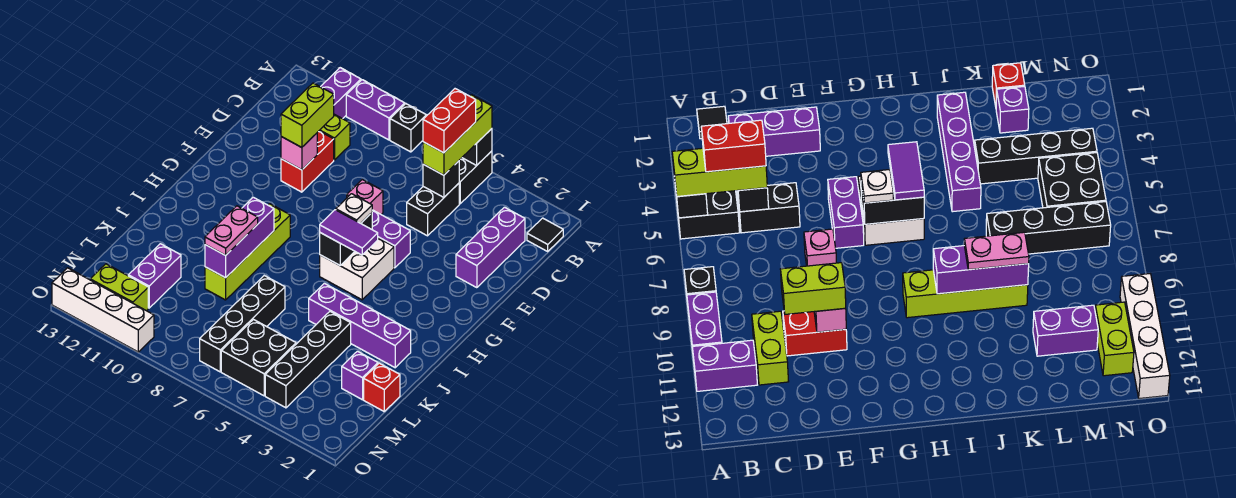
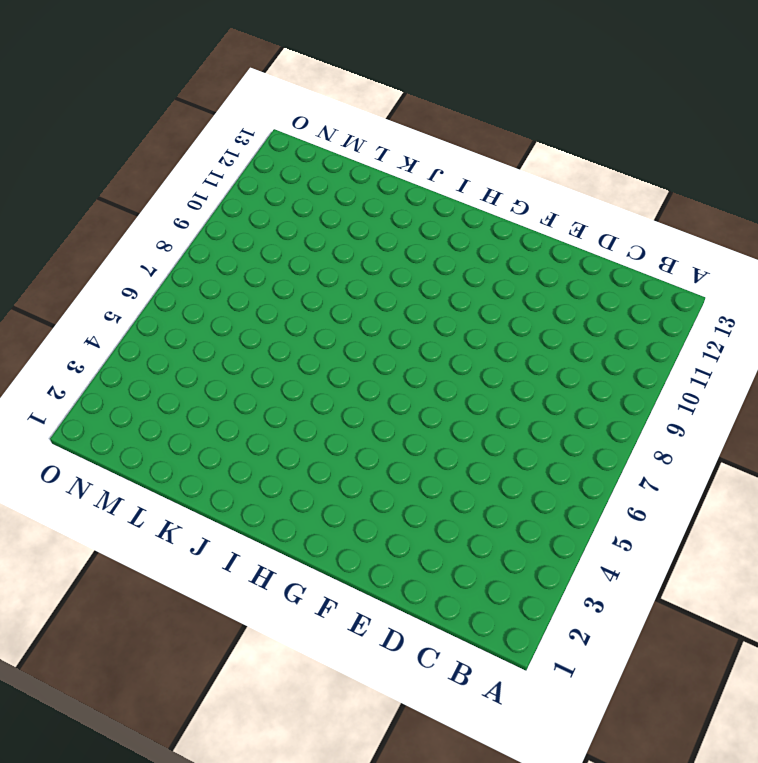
none -> black 1x2 brick [459,151,492,204]
none -> black 1x1 brick [390,104,427,152]
none -> purple 1x2 brick [346,80,405,140]
none -> purple 1x2 brick [321,68,361,119]

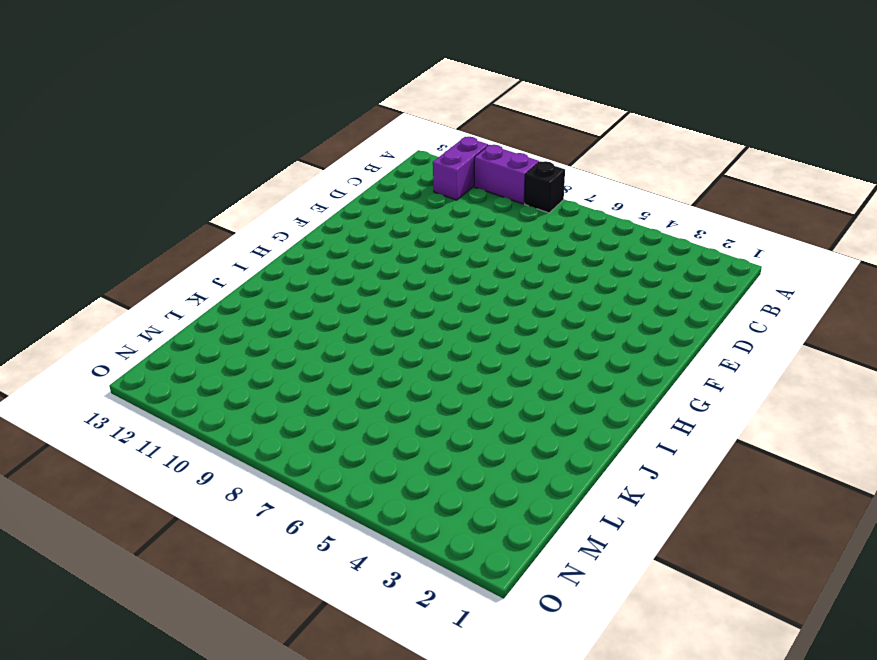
none -> black 1x2 brick [459,151,492,204]
none -> black 1x1 tile [527,218,563,251]
none -> purple 1x3 brick [456,207,525,288]
none -> black 1x2 brick [407,183,459,236]

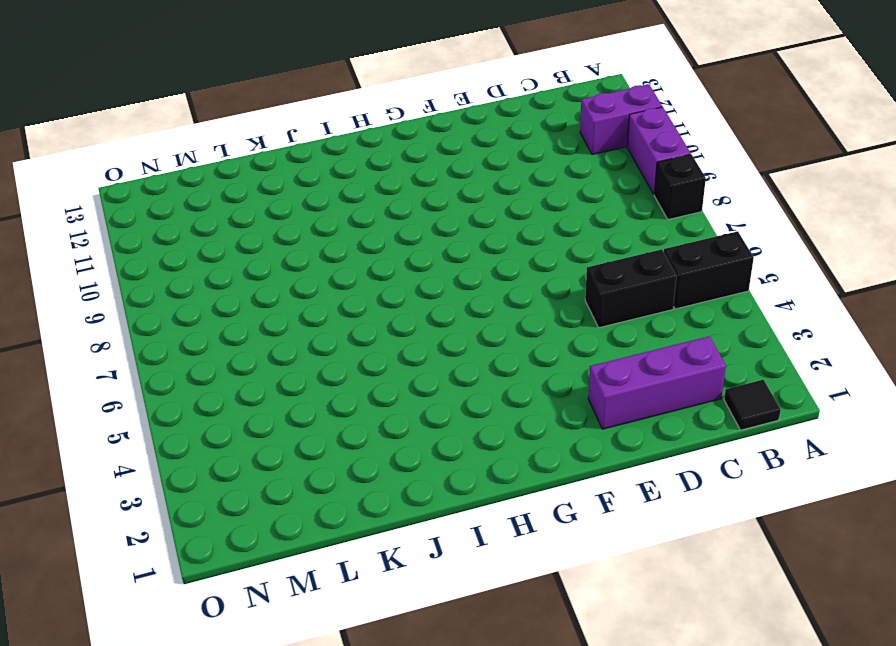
none -> lime 1x2 brick [319,114,350,160]
none -> red 1x2 brick [281,131,334,192]
none -> pink 1x1 brick [347,180,383,214]
none -> purple 1x2 brick [372,210,410,268]

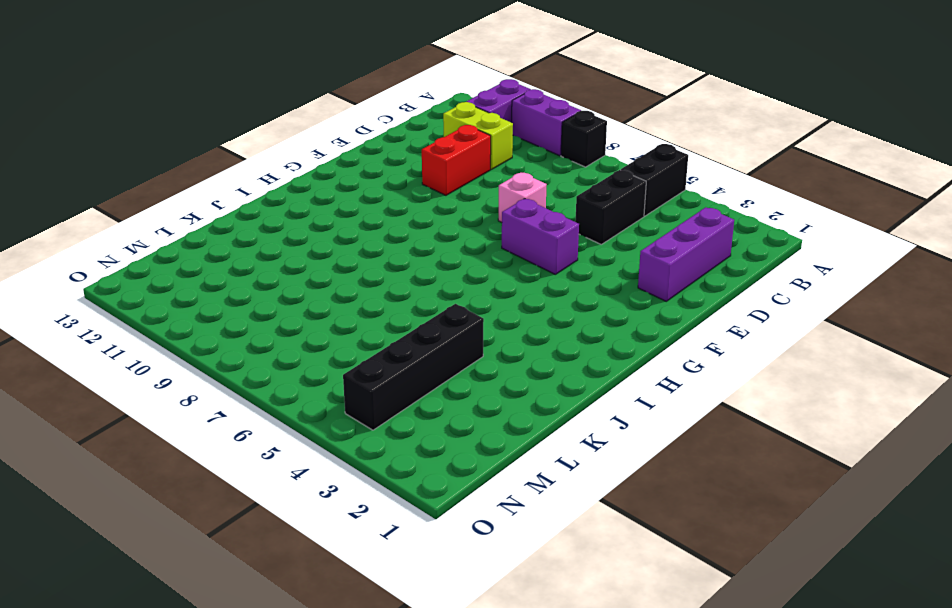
none -> black 1x1 tile [527,218,563,251]
none -> white 2x2 brick [320,238,394,300]
none -> lime 1x4 brick [205,204,290,300]
none -> purple 1x4 brick [309,283,411,368]

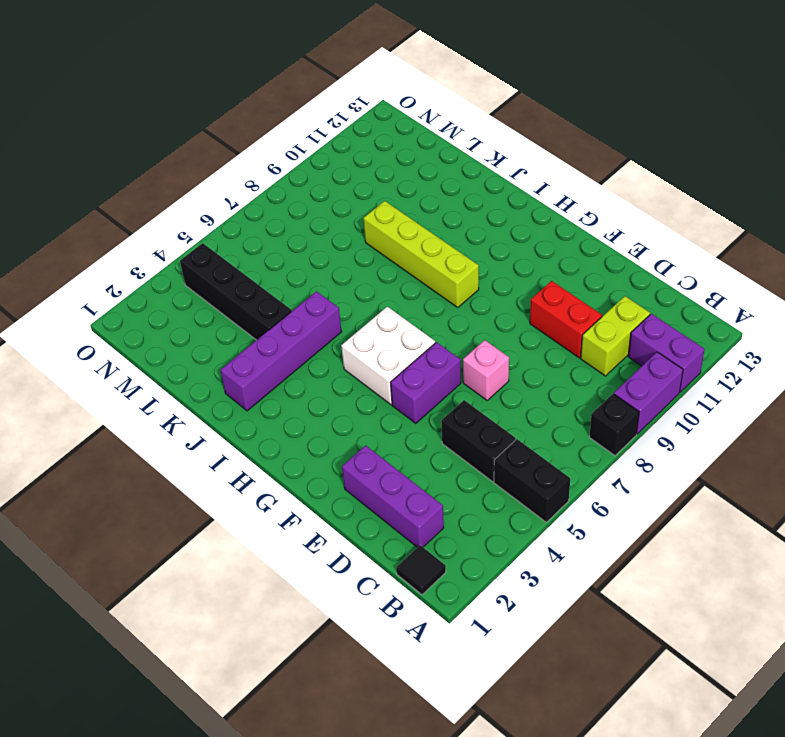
none -> black 1x4 brick [200,276,285,372]
none -> red 1x1 brick [364,363,400,411]
none -> purple 1x1 brick [342,351,378,400]
none -> purple 1x2 brick [128,244,181,308]

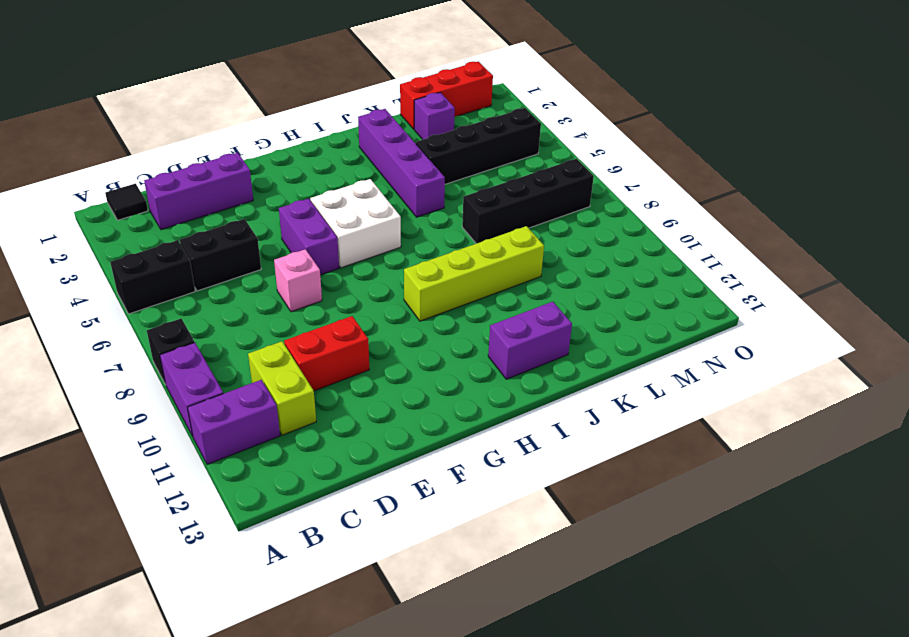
purple 1x2 brick [488,302,572,379] -> purple 1x2 brick moved to [128,244,181,308]
red 1x3 brick [400,62,493,129] -> red 1x1 brick [364,363,400,411]
none -> black 2x2 brick [221,320,296,396]
none -> lime 1x2 brick [90,264,148,311]
none -> white 1x4 brick [52,268,154,352]
none -> black 1x1 brick [462,129,492,165]

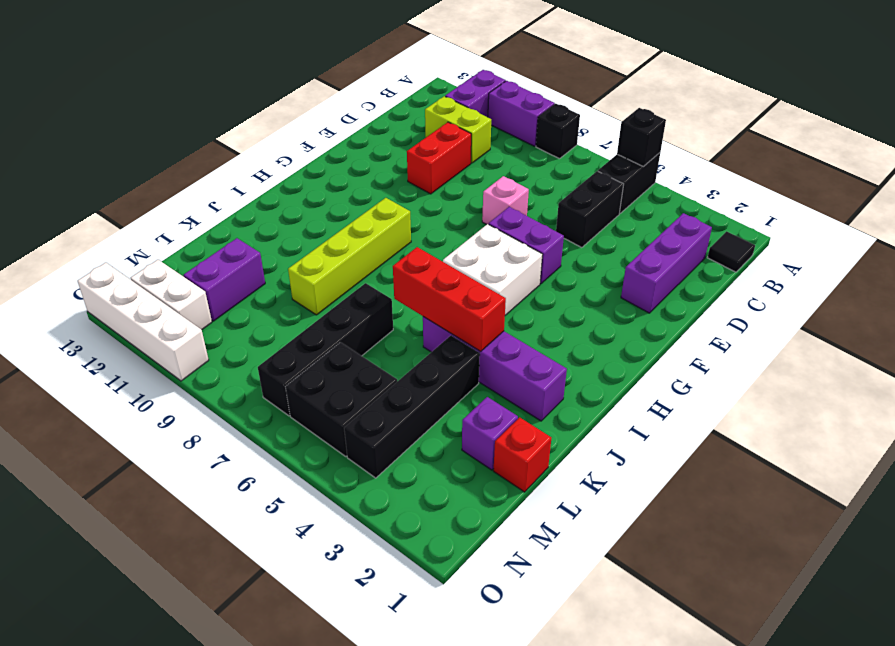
red 1x3 brick [393,247,506,351] -> none
white 1x2 brick [131,260,212,330] -> lime 1x2 brick [90,264,148,311]
none -> black 1x1 brick [423,161,459,197]
none -> pink 1x1 brick [281,133,317,170]
none -> black 1x2 brick [320,213,372,265]
none -> purple 1x3 brick [205,197,274,278]

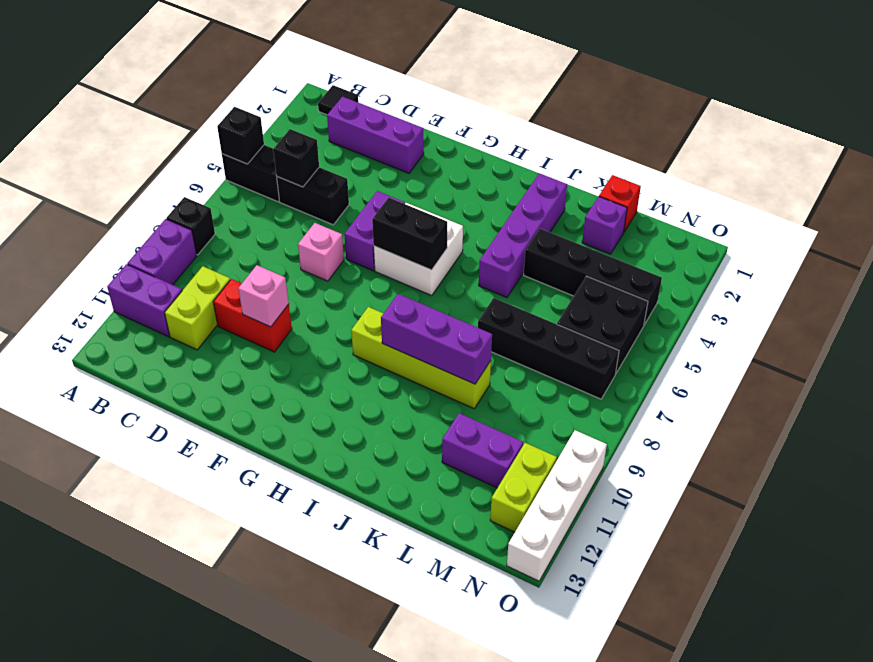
none -> lime 1x3 brick [423,95,492,175]
none -> lime 1x2 brick [281,83,334,148]
none -> white 1x1 plate [336,194,372,223]
none -> purple 1x2 tile [320,210,378,255]

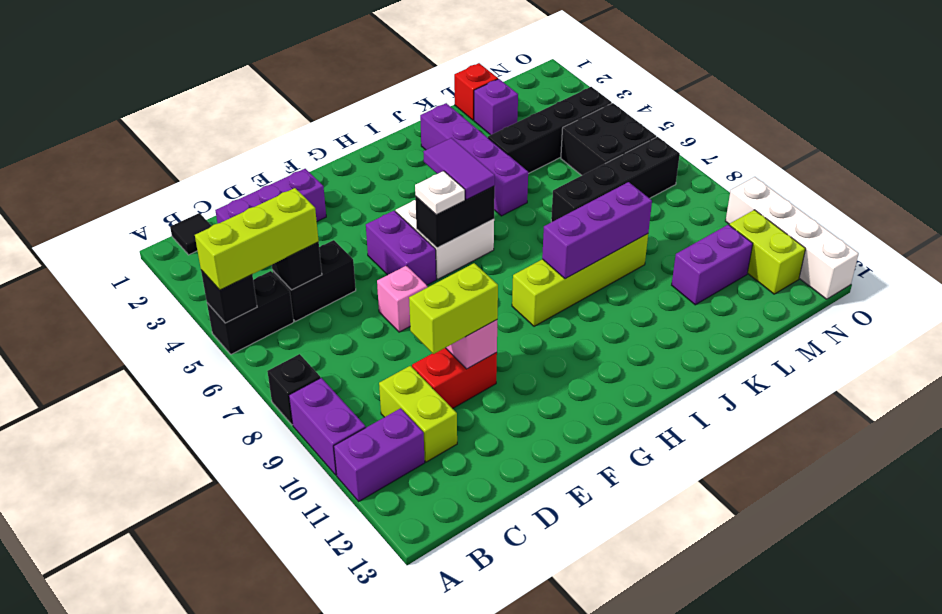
none -> pink 1x2 plate [205,206,258,255]
none -> red 1x2 brick [423,89,476,153]

